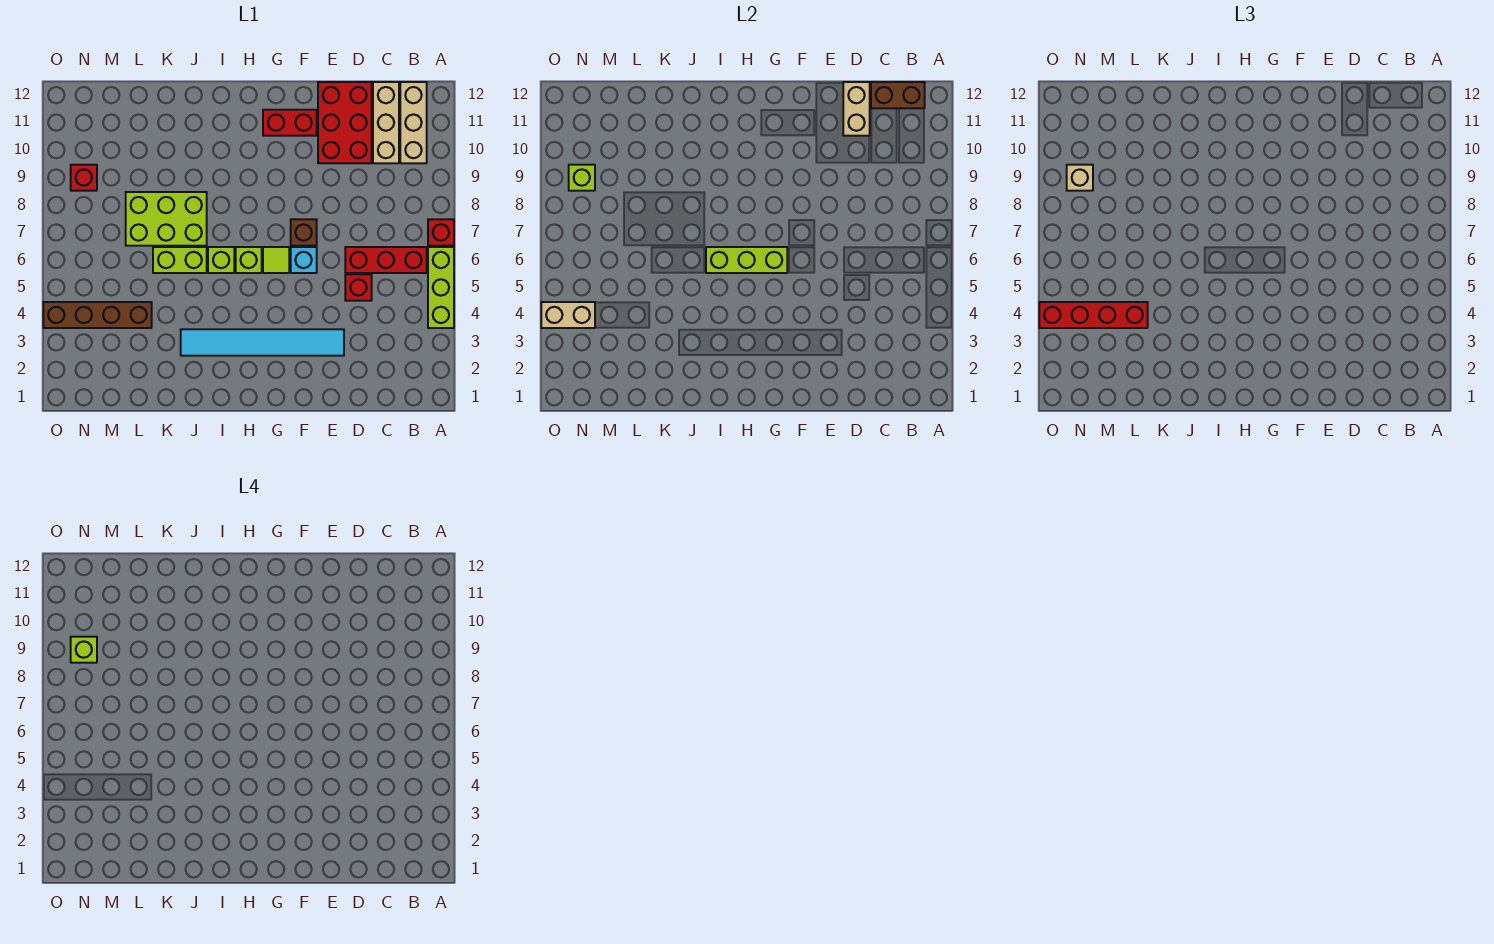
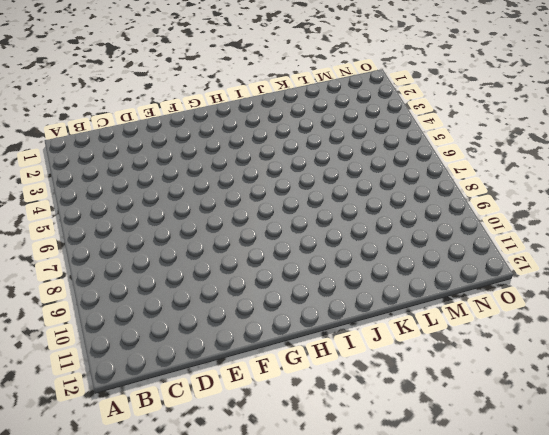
none -> lime 1x3 brick [428,247,454,328]
none -> red 1x1 brick [428,219,454,246]
none -> red 1x3 brick [345,247,427,273]

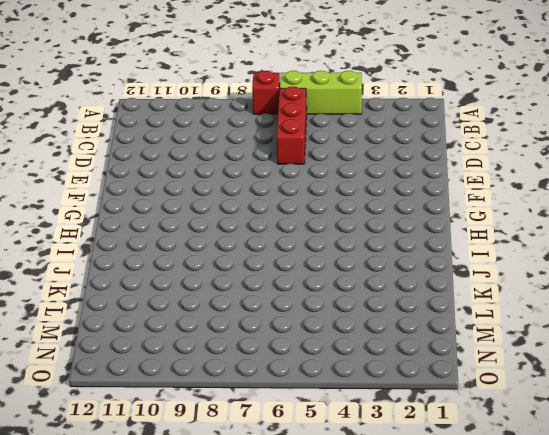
none -> tan 1x3 brick [400,82,427,163]
none -> tan 1x3 brick [373,82,399,163]
none -> red 1x1 brick [345,274,372,301]

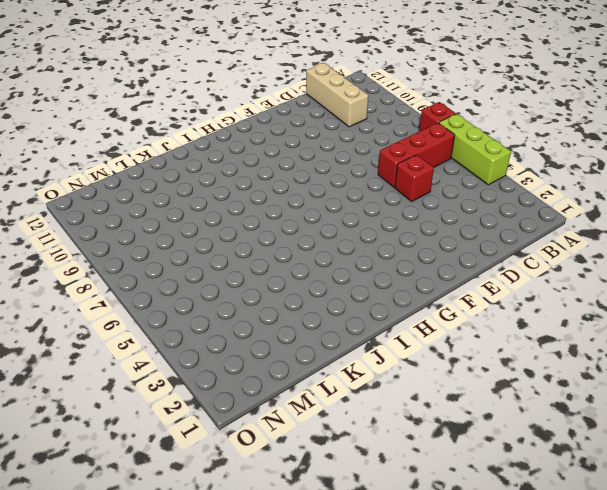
none -> tan 1x3 brick [400,82,427,163]
none -> red 2x3 brick [318,82,372,163]
none -> cyan 1x6 tile [181,329,344,356]

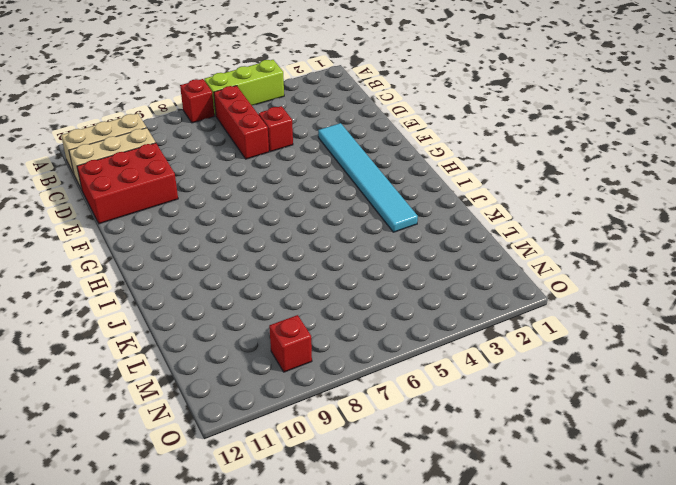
none -> cyan 1x1 brick [291,247,317,273]
none -> brown 1x1 brick [291,219,317,246]
none -> red 1x2 brick [263,110,317,136]

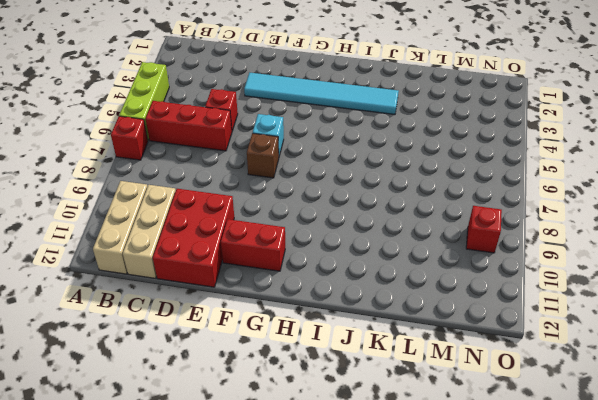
none -> lime 1x1 tile [263,247,289,273]
none -> lime 1x1 brick [236,247,262,273]
none -> lime 1x1 brick [208,247,234,273]

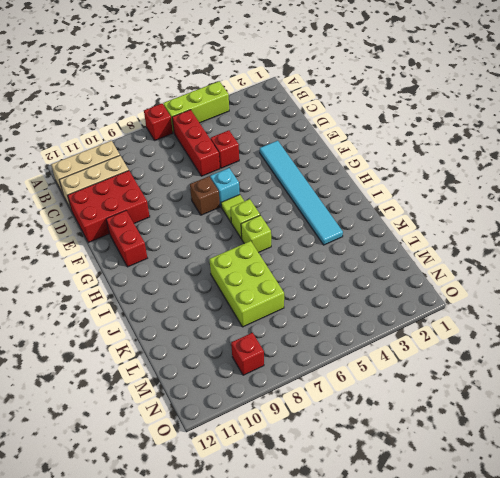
none -> lime 1x2 brick [153,247,207,273]
none -> brown 1x4 brick [43,302,152,328]
none -> brown 1x2 brick [871,82,925,108]

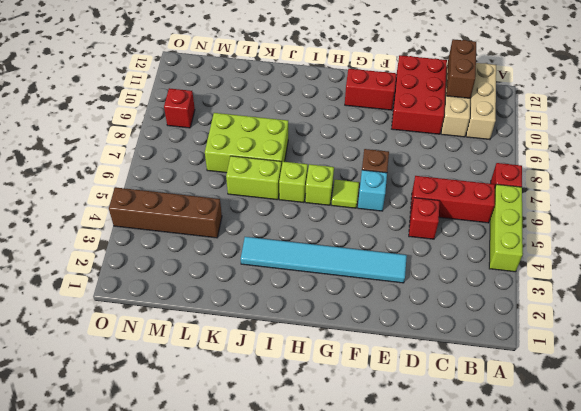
brown 1x2 brick [446,39,476,98] -> brown 1x2 brick turned to [871,82,925,108]
none -> tan 1x2 brick [843,82,870,136]
none -> lime 1x3 brick [706,247,787,273]
none -> tan 1x2 brick [541,302,595,328]

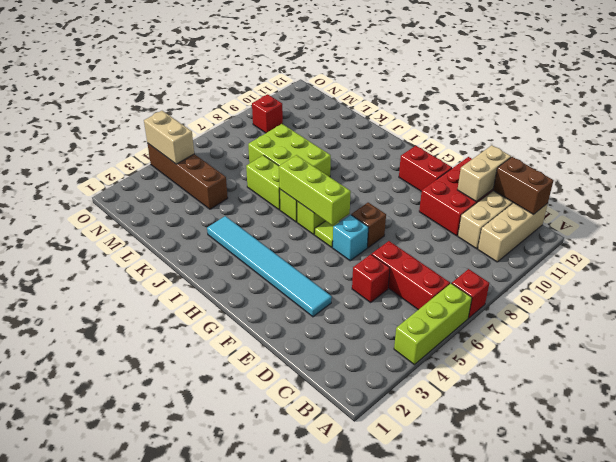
none -> lime 1x1 brick [569,165,595,191]
none -> red 1x4 brick [1039,302,1148,328]
none -> tan 1x1 brick [1067,165,1093,191]

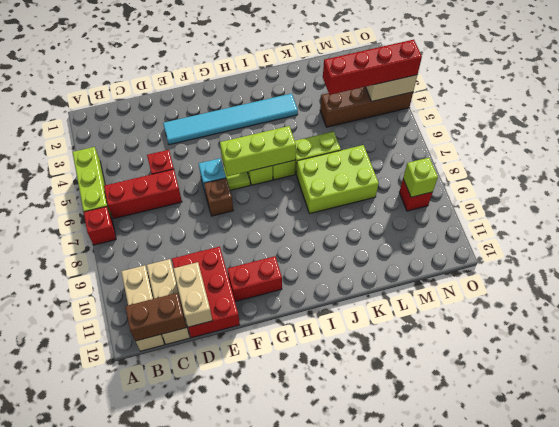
none -> tan 1x1 brick [1067,165,1093,191]
none -> lime 1x1 brick [71,637,97,663]

